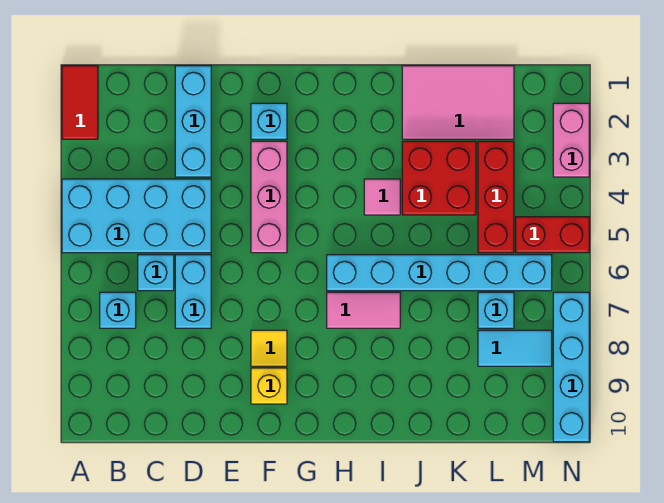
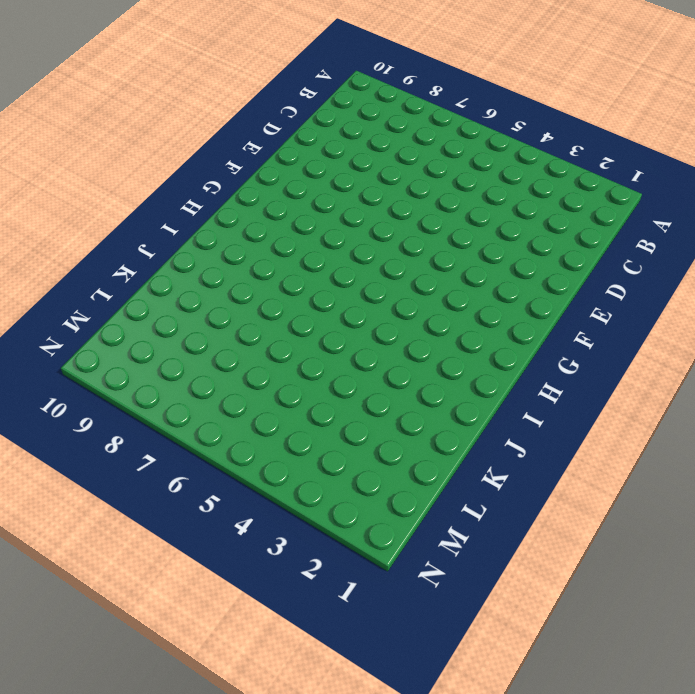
none -> red 1x2 tile [62,66,98,139]
none -> cyan 2x4 brick [62,179,211,253]
none -> cyan 1x1 brick [100,292,136,328]

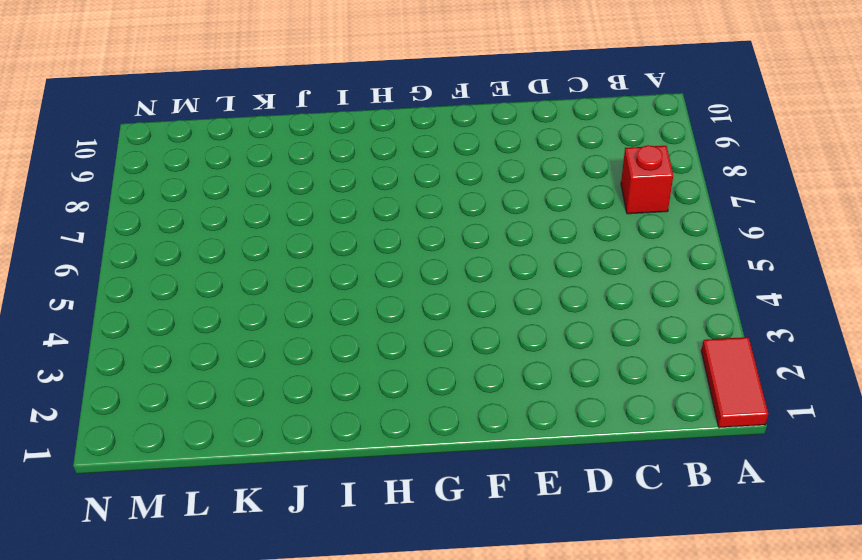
red 1x1 brick [621,145,673,214] -> cyan 1x1 brick [100,292,136,328]
none -> cyan 2x4 brick [62,179,211,253]
none -> cyan 1x1 brick [138,255,174,291]
none -> cyan 1x3 brick [175,66,211,177]

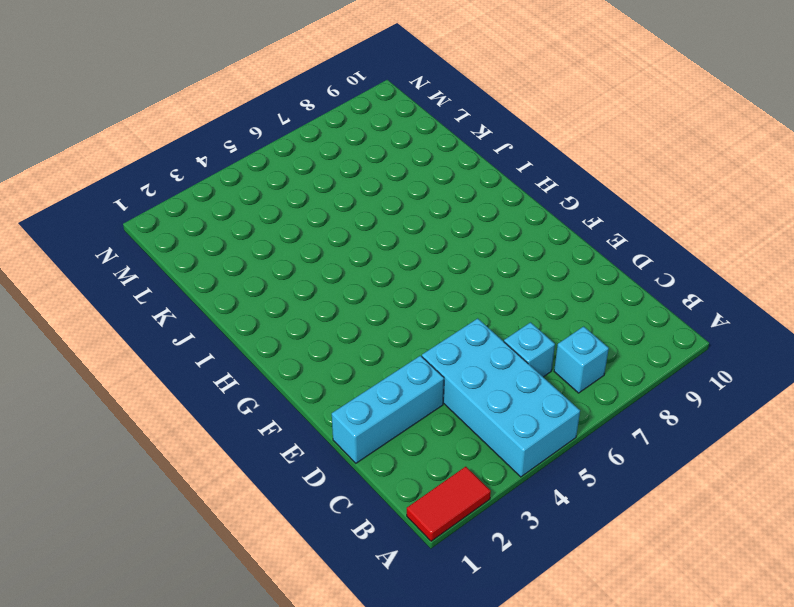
none -> cyan 1x2 brick [175,255,211,328]
none -> cyan 1x1 brick [251,103,287,139]
none -> pink 1x3 brick [251,141,287,253]

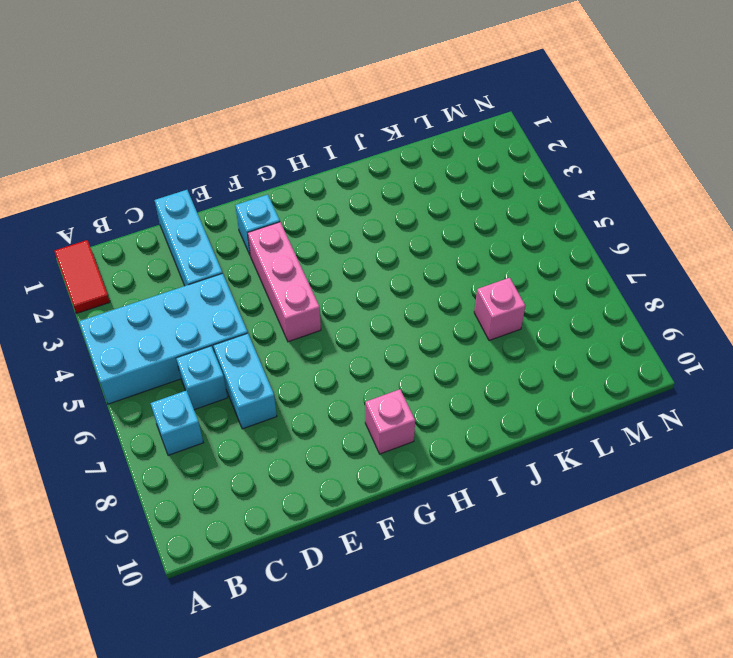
pink 1x1 brick [365,389,415,454] -> none
pink 1x1 brick [474,278,525,340] -> none
none -> yellow 1x1 tile [251,330,287,366]
none -> yellow 1x1 brick [251,368,287,404]
none -> cyan 1x6 brick [327,255,552,291]

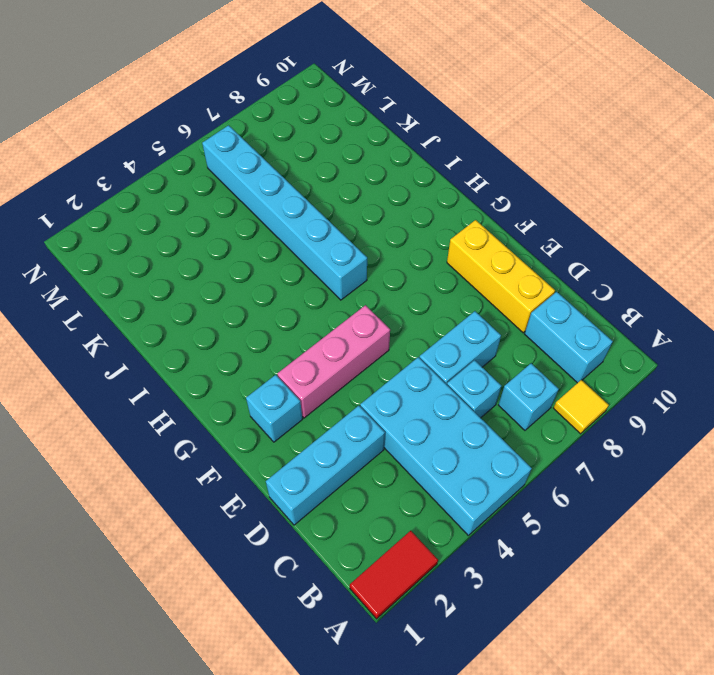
yellow 1x1 tile [554,380,609,434] -> yellow 1x1 tile moved to [251,330,287,366]
cyan 1x2 brick [525,292,613,383] -> none
yellow 1x3 brick [447,220,555,333] -> yellow 1x1 brick [251,368,287,404]
none -> pink 1x2 tile [327,292,400,328]
none -> pink 1x1 tile [364,179,400,215]
none -> pink 2x3 tile [402,66,514,139]

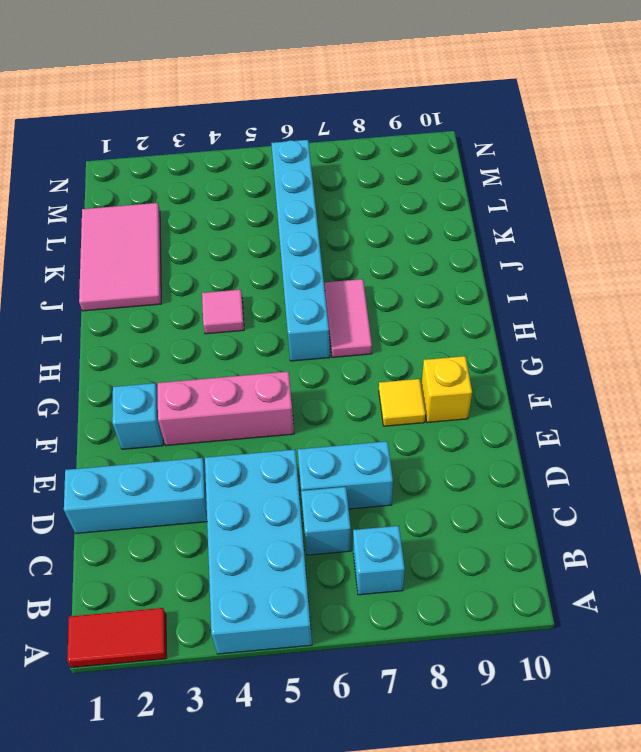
none -> red 2x2 brick [402,141,476,215]
none -> red 1x3 brick [478,141,514,253]
none -> cyan 1x1 brick [478,292,514,328]

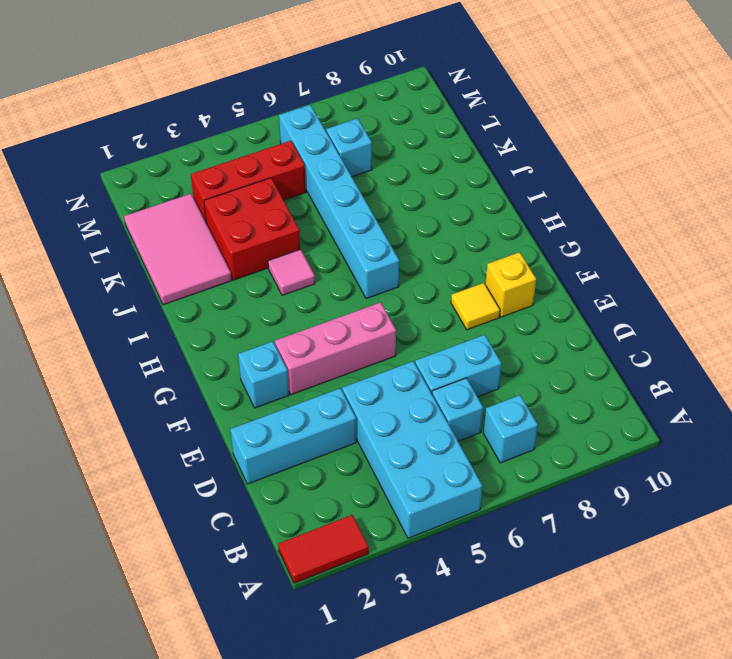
none -> pink 1x2 tile [327,292,400,328]
none -> cyan 1x2 tile [478,330,552,366]
none -> red 1x2 brick [516,217,589,253]

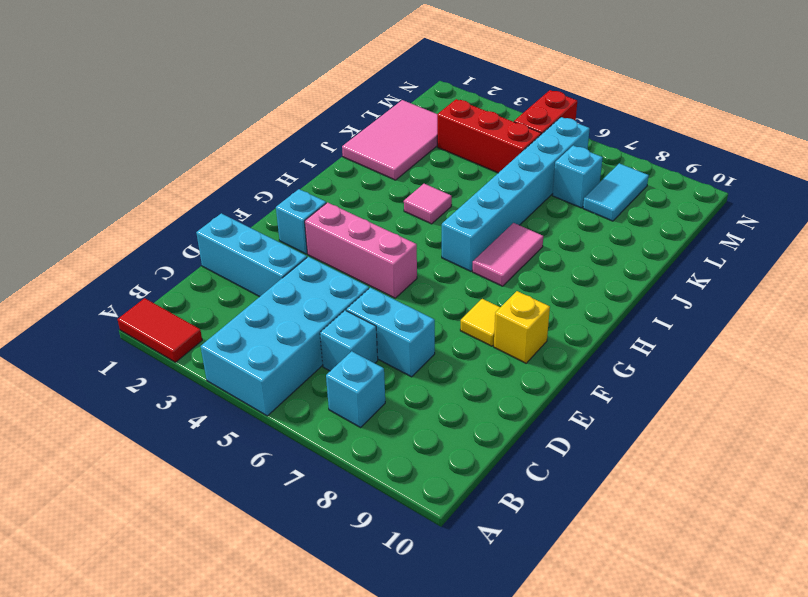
none -> red 2x2 brick [402,141,476,215]
none -> pink 1x2 brick [553,103,589,177]
none -> cyan 1x4 brick [553,292,589,442]

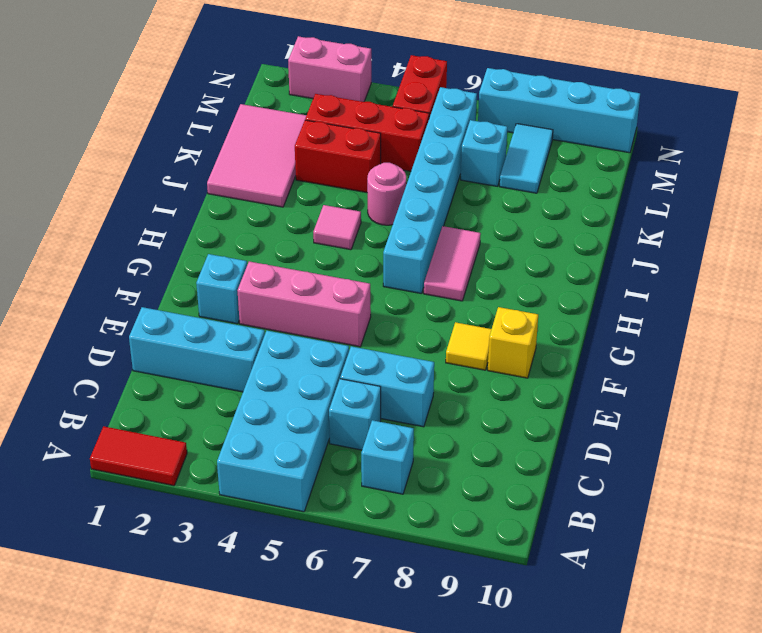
pink 1x1 round brick [367,163,406,225] -> none
red 1x2 brick [295,120,381,193] -> red 2x2 brick [402,141,476,215]

